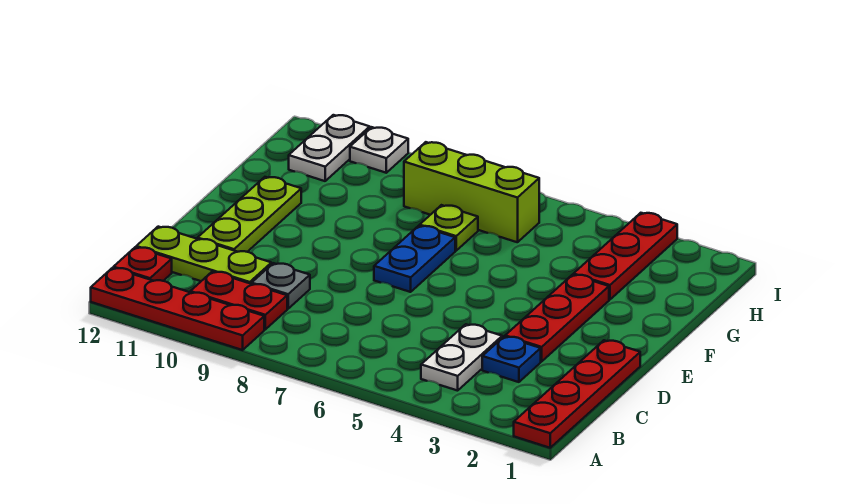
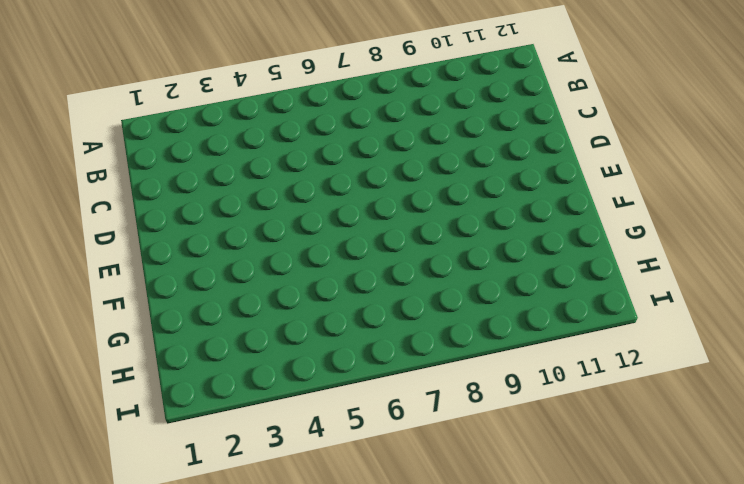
none -> red 1x4 plate [514,340,640,448]
none -> red 1x4 plate [91,268,264,350]
none -> white 1x2 plate [421,324,502,391]

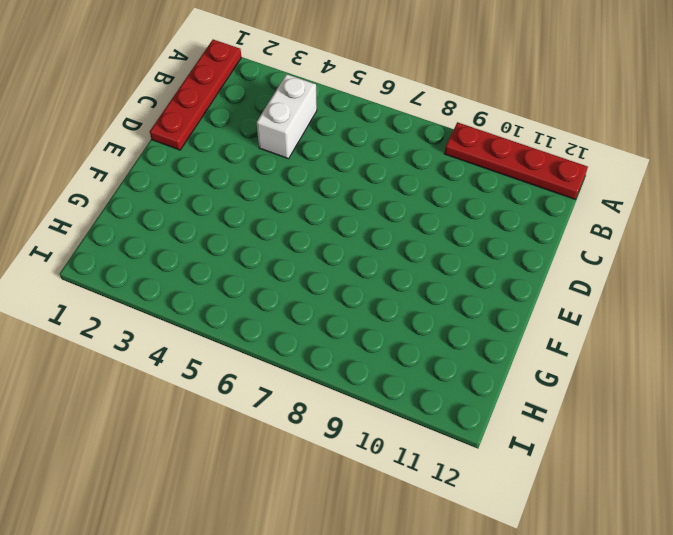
white 1x2 brick [257,74,317,159] -> white 1x2 plate [421,324,502,391]
none -> red 1x2 plate [190,272,287,329]
none -> red 1x1 plate [114,247,172,281]
none -> blue 1x1 plate [482,337,541,382]

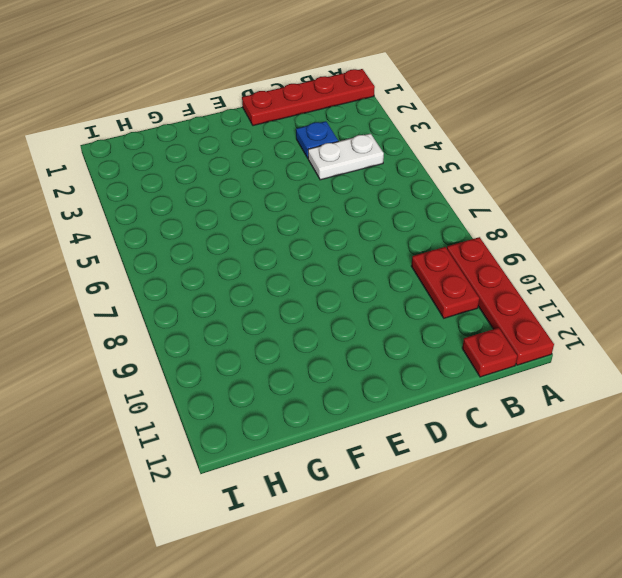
none -> grey 1x1 plate [252,263,310,309]
none -> lime 1x3 plate [136,227,271,284]
none -> red 1x3 plate [505,275,609,361]

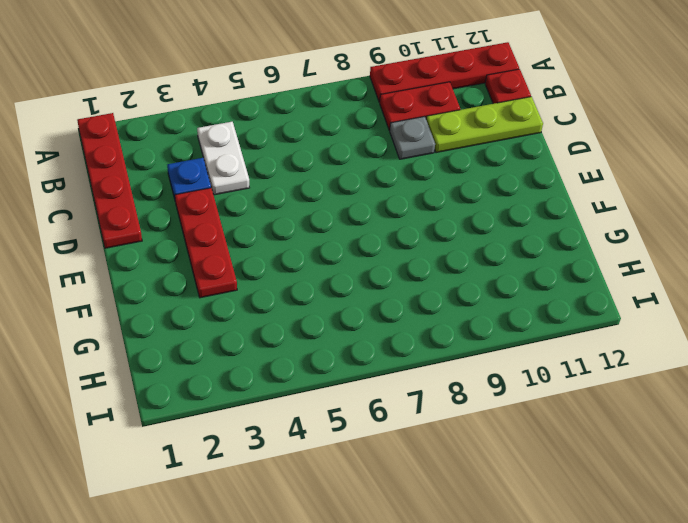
none -> lime 1x3 plate [198,177,301,252]
none -> blue 1x2 plate [374,226,455,292]
none -> red 1x3 plate [574,213,677,300]

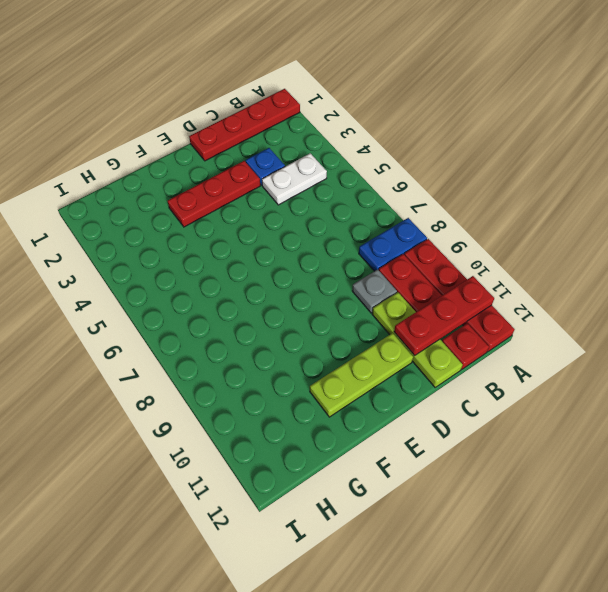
blue 1x2 plate [359,218,427,271] -> blue 1x2 plate moved to [374,226,455,292]
red 1x3 plate [394,276,494,356] -> red 1x3 plate moved to [574,213,677,300]
none -> lime 1x1 plate [420,205,478,251]
none -> lime 1x3 brick [404,142,539,242]
none -> white 1x2 plate [289,115,370,181]

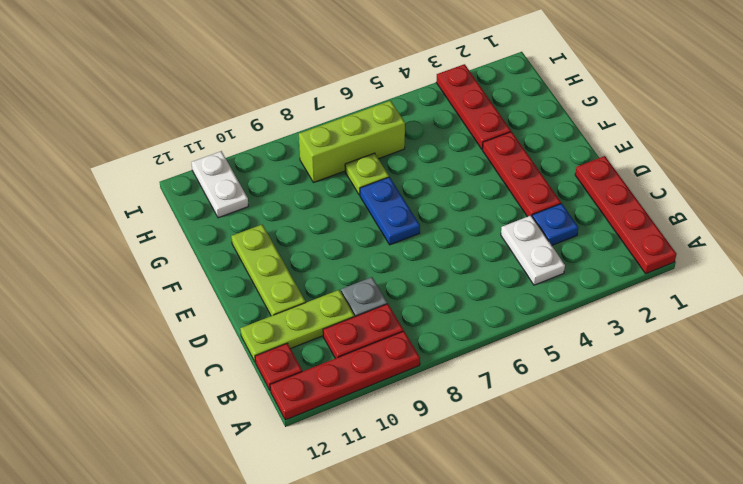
none -> white 1x1 plate [350,127,408,173]

